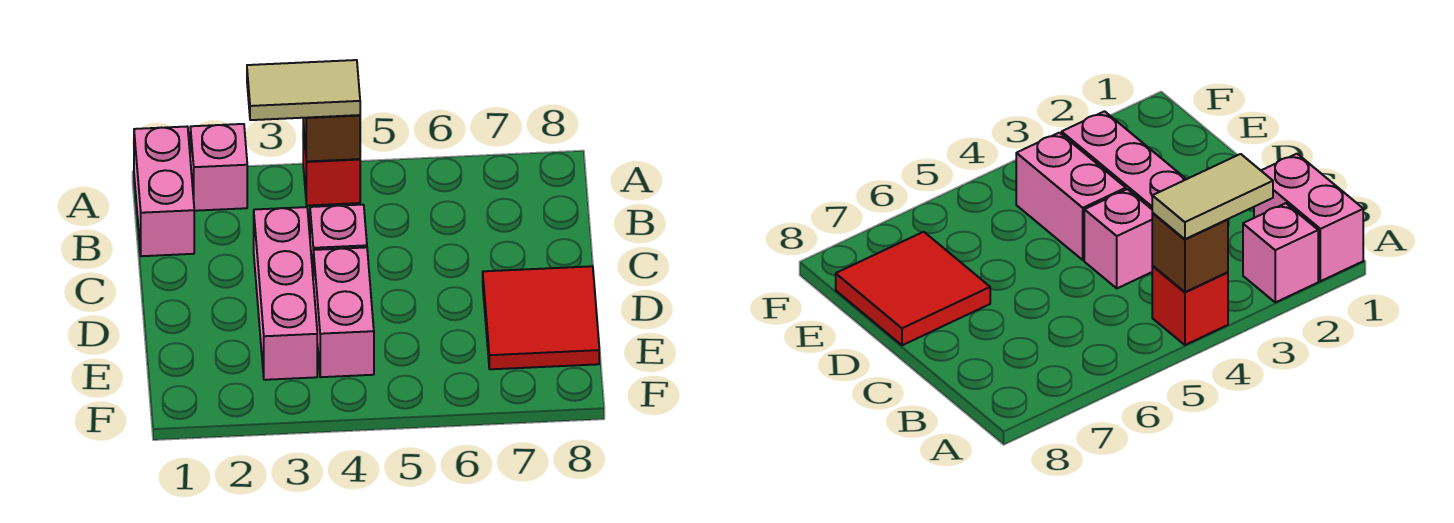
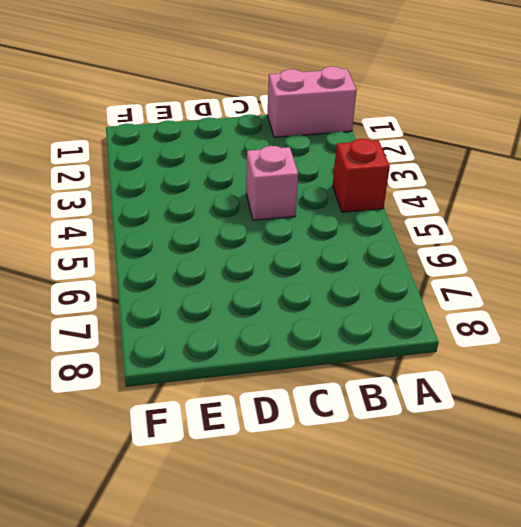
none -> pink 1x1 brick [190,124,247,211]
none -> pink 1x3 brick [254,207,317,380]

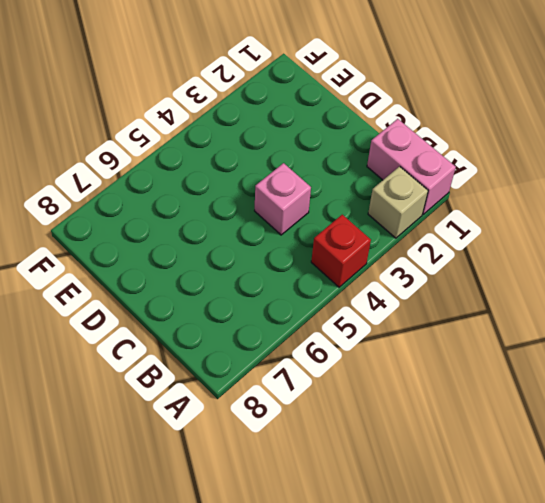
tan 1x1 brick [368,167,428,238] -> pink 1x1 brick [190,124,247,211]
none -> pink 1x3 brick [254,207,317,380]
none -> pink 1x2 brick [313,247,374,377]

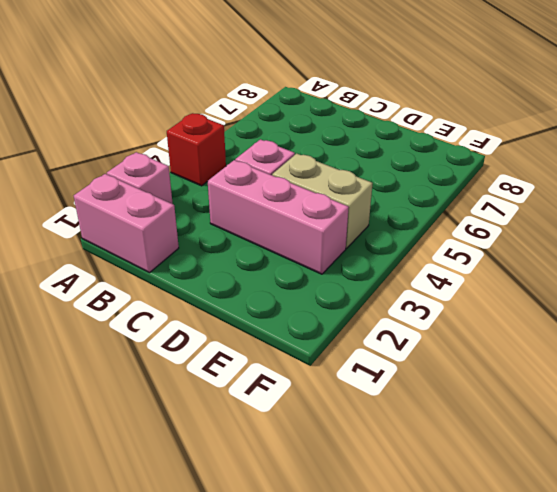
tan 1x2 brick [272,153,373,248] -> pink 1x2 brick [313,247,374,377]
none -> red 2x2 tile [483,266,599,369]
none -> brown 1x1 brick [303,115,360,162]

